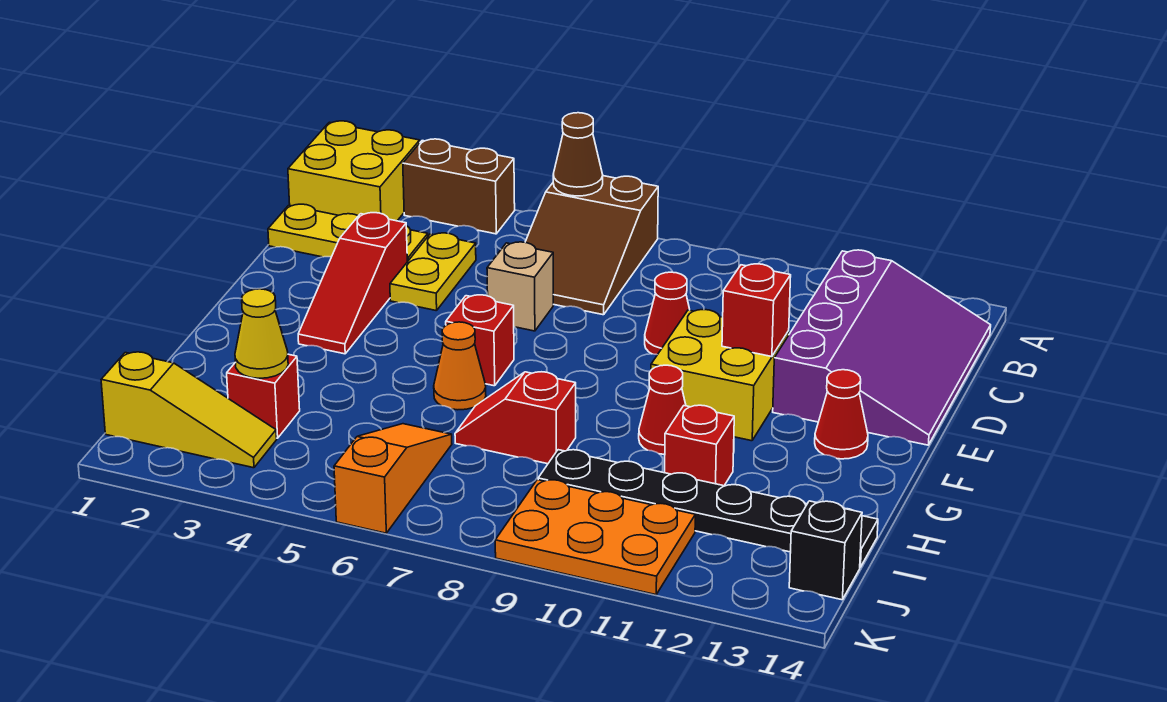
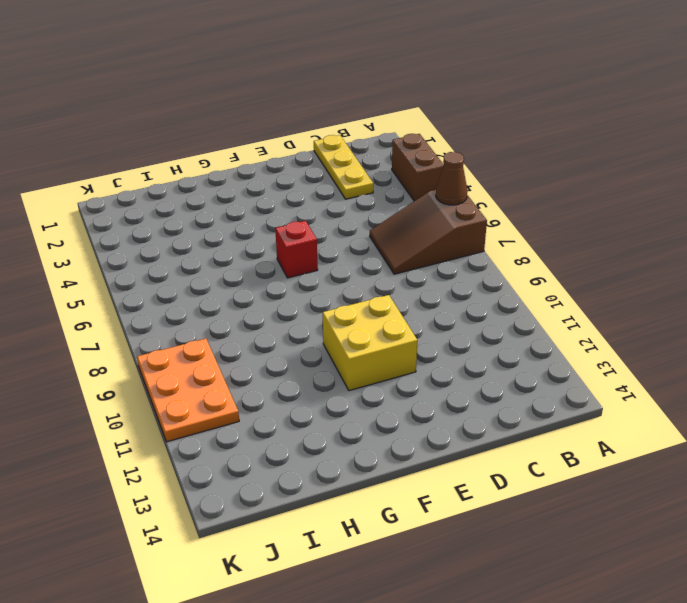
none -> yellow 2x2 brick [288,121,420,221]
none -> purple 3x4 slope [773,250,991,445]
none -> yellow 1x2 plate [390,233,476,311]

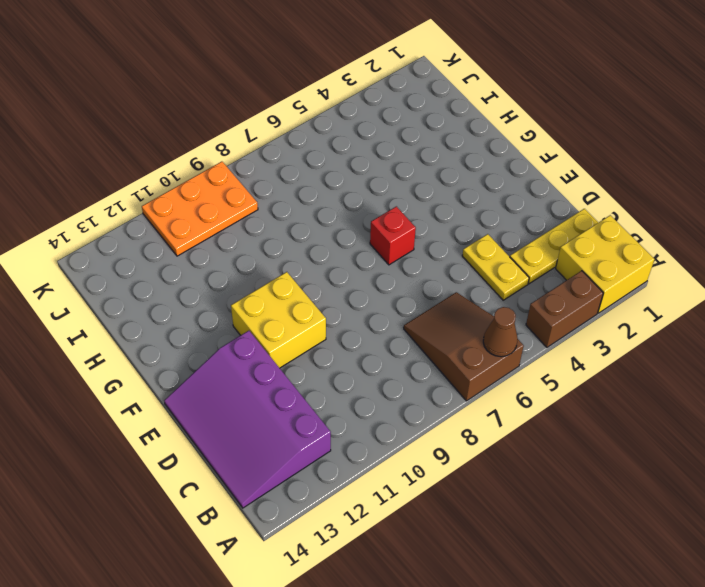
none -> red 1x3 slope [298,213,407,354]
none -> tan 1x1 brick [487,242,553,331]
none -> red 1x1 cone [645,272,690,355]

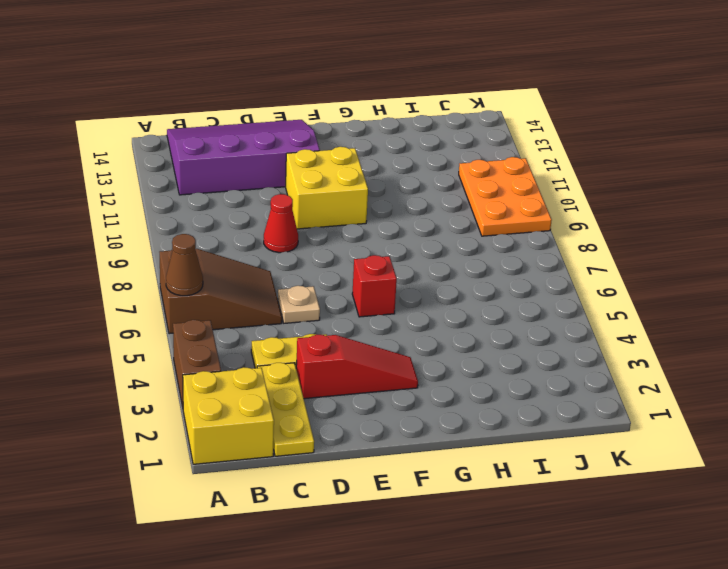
tan 1x1 plate [278,286,320,323] -> tan 1x1 brick [487,242,553,331]
none -> red 1x1 cone [815,370,868,459]
none -> orange 1x1 cone [434,322,486,410]
none -> red 1x1 cone [639,365,686,454]

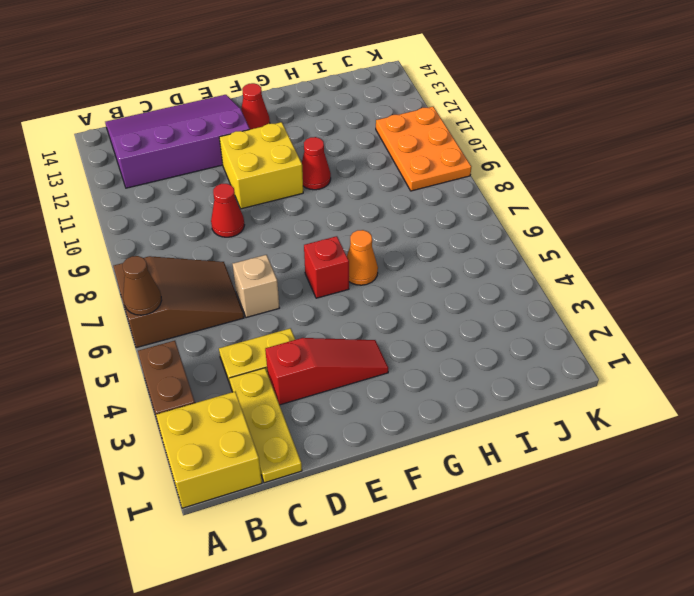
none -> red 1x2 slope [455,372,576,464]
none -> red 1x1 brick [665,405,734,486]
none -> red 1x1 brick [227,354,300,438]

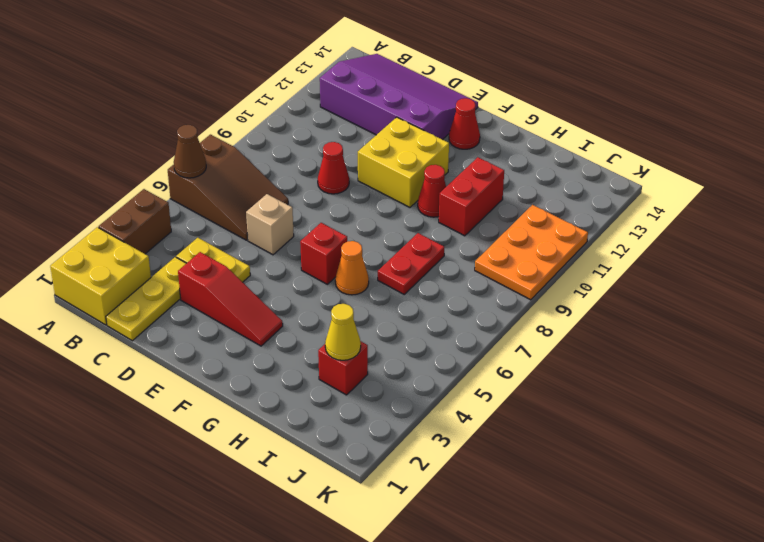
red 1x2 plate [378,233,444,294] -> red 1x2 slope [455,372,576,464]
red 1x2 brick [439,157,504,236] -> red 1x1 brick [665,405,734,486]
none -> orange 1x3 slope [334,424,452,533]
none -> black 1x6 plate [538,450,878,567]
none -> yellow 1x3 slope [101,352,277,468]

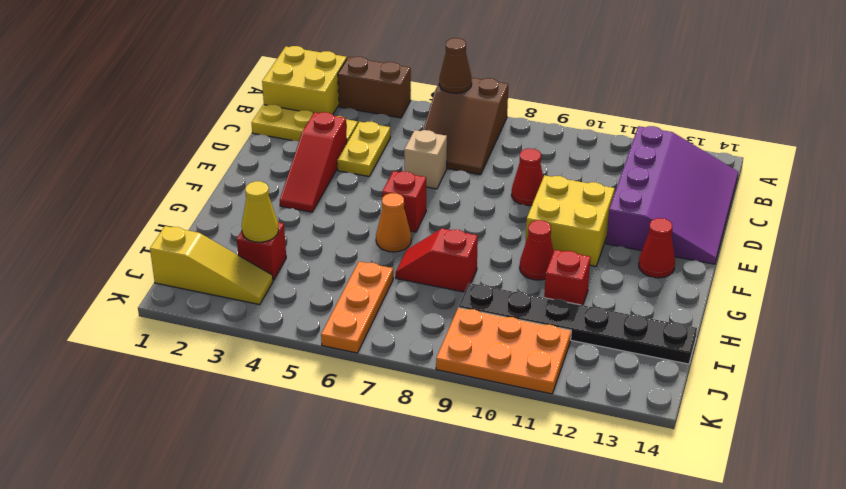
orange 1x3 plate [321,261,393,353] -> orange 1x3 slope [334,424,452,533]
none -> black 1x1 brick [789,501,862,600]
none -> red 1x1 brick [722,264,791,357]

